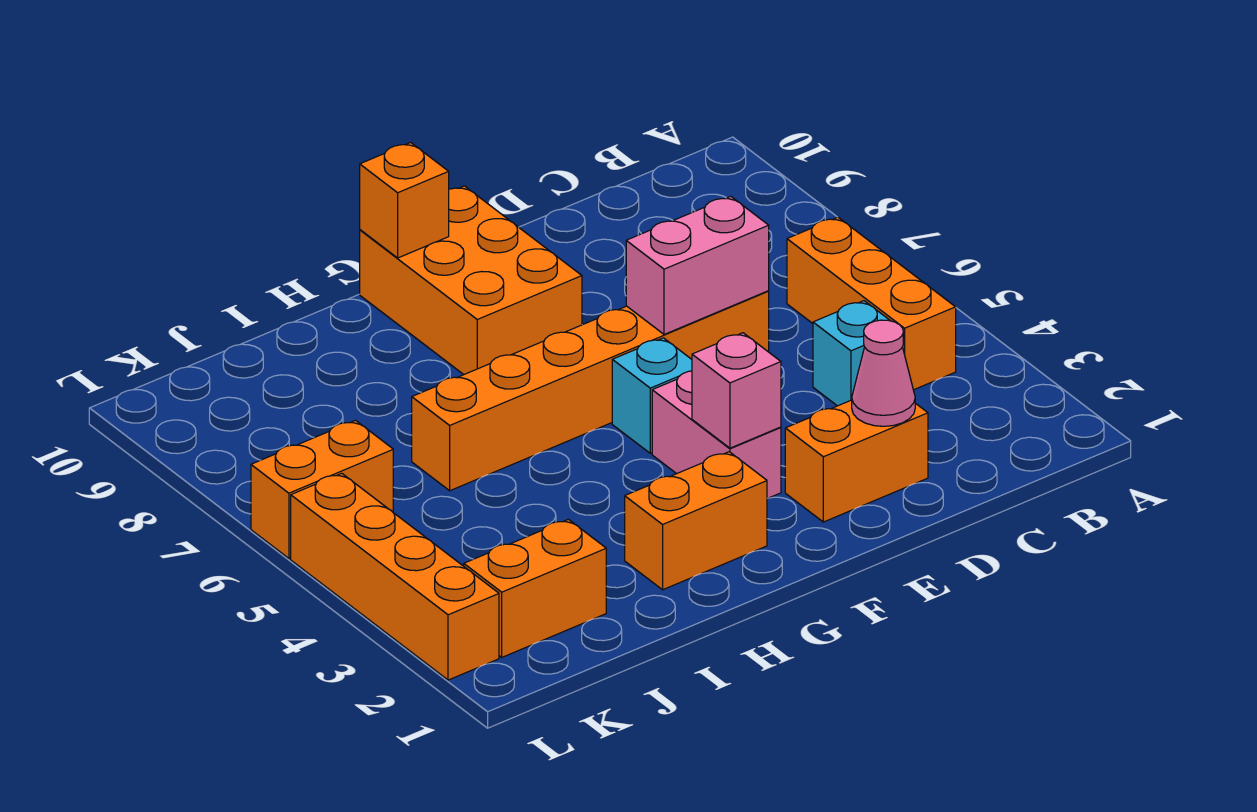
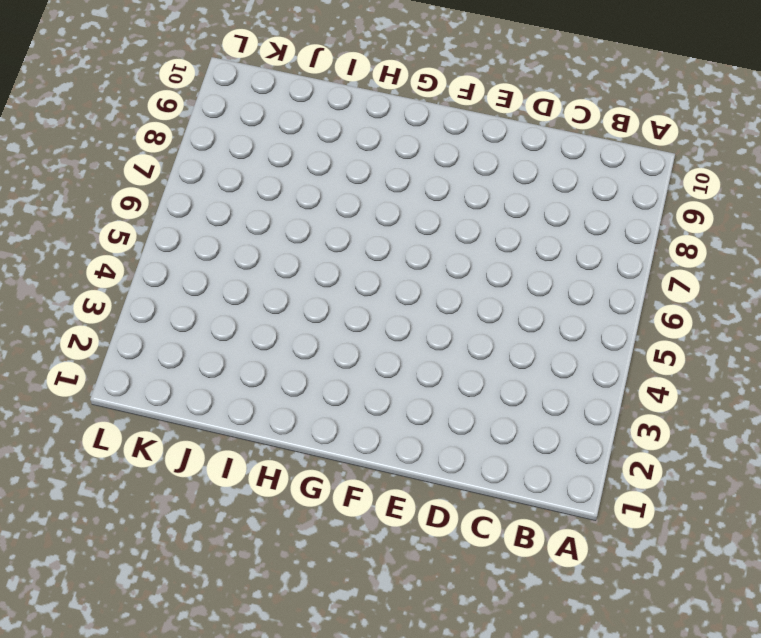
none -> orange 1x3 brick [787,217,956,390]
none -> cyan 1x1 brick [813,301,890,406]
none -> orange 1x2 brick [785,400,928,522]

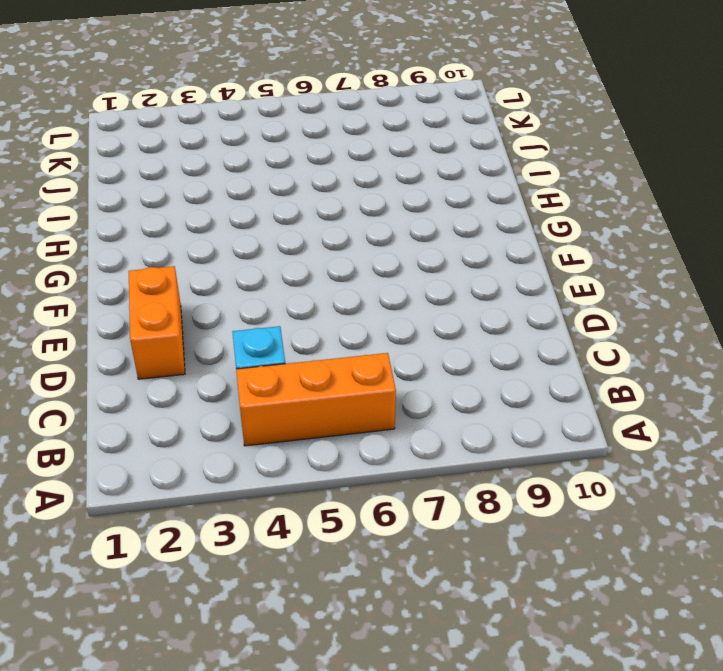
none -> orange 1x6 brick [412,291,769,491]
none -> pink 1x2 brick [652,371,781,498]
none -> cyan 1x1 brick [612,338,692,453]

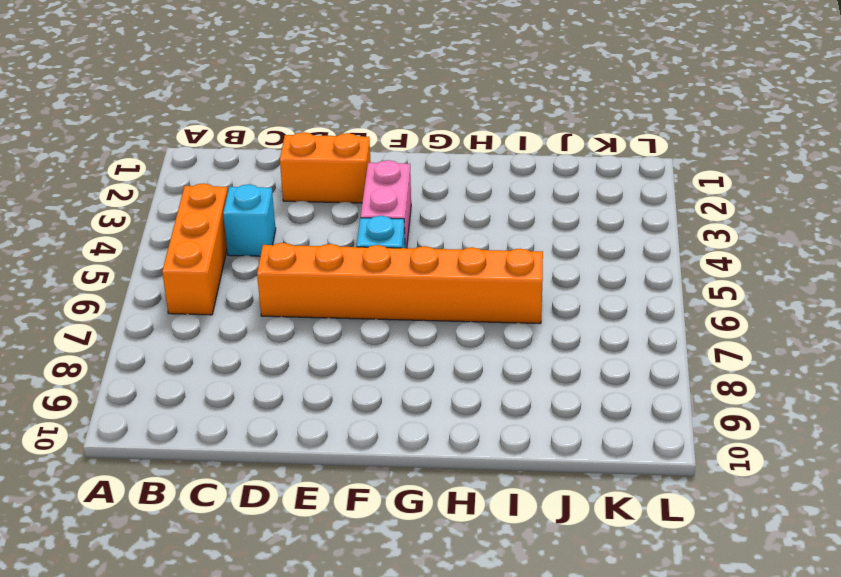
none -> orange 2x3 brick [360,186,582,374]
none -> orange 1x2 brick [625,452,767,590]
none -> orange 1x2 brick [464,519,606,657]

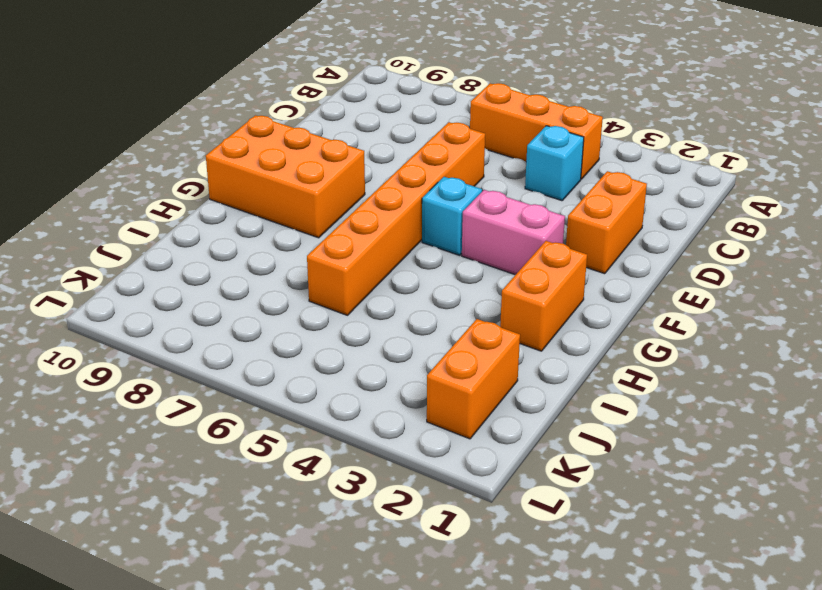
none -> orange 1x2 brick [251,420,393,558]
none -> orange 1x4 brick [291,473,499,680]
none -> pink 1x1 cone [852,320,915,426]

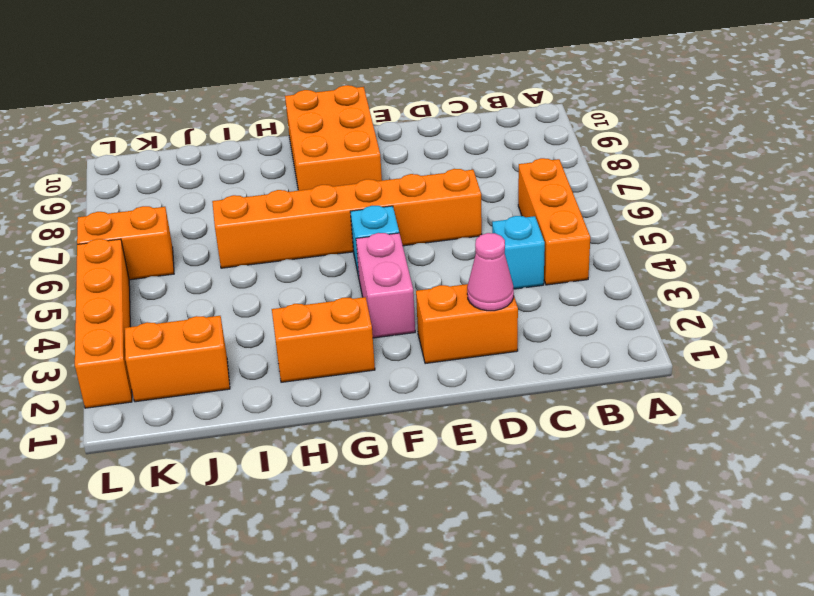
none -> pink 1x2 brick [626,196,769,334]
none -> pink 1x1 brick [692,333,781,448]
none -> orange 1x1 brick [360,143,449,258]

